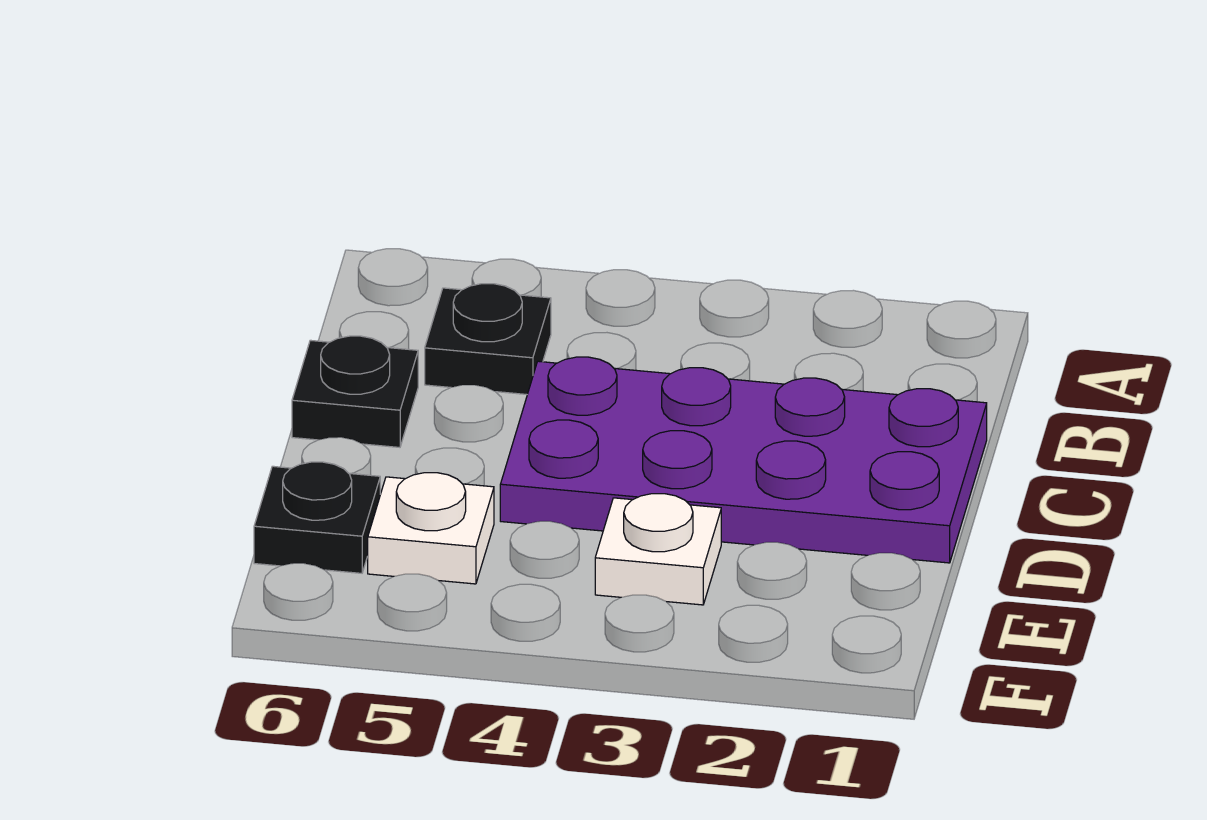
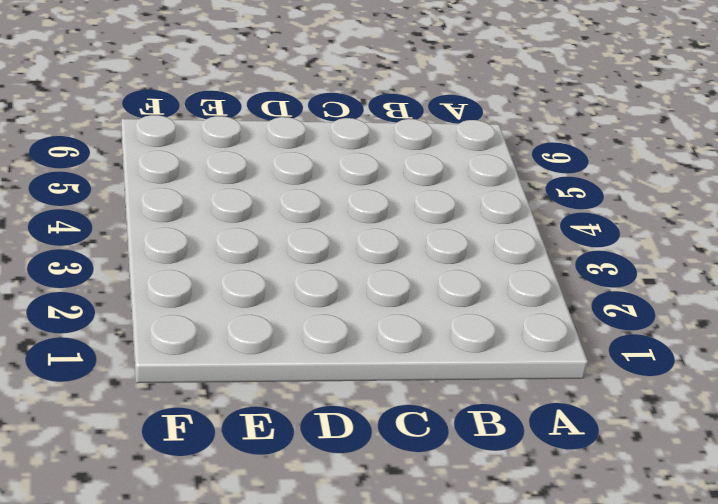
none -> black 1x1 plate [425,284,551,394]
none -> purple 2x4 plate [500,357,987,563]

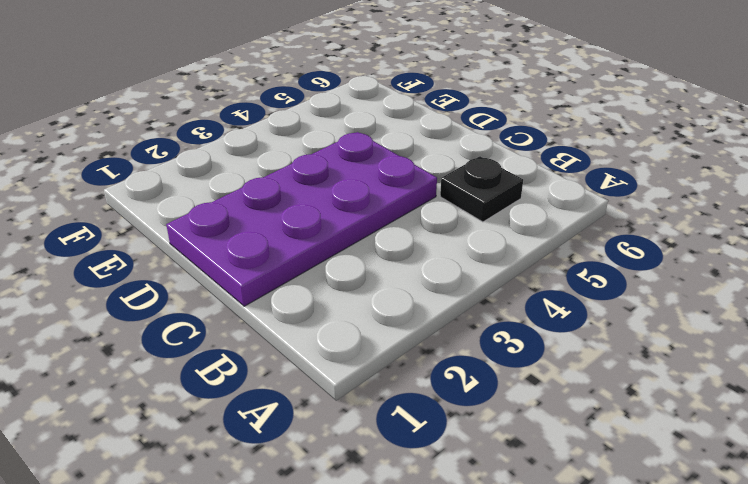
none -> black 1x1 plate [292,336,418,447]
none -> white 1x1 plate [595,494,721,605]

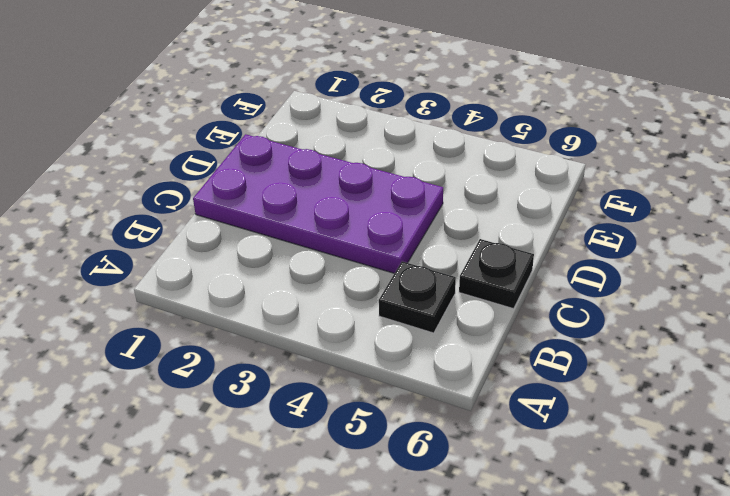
none -> white 1x1 plate [595,494,721,605]
none -> white 1x1 plate [368,473,494,584]

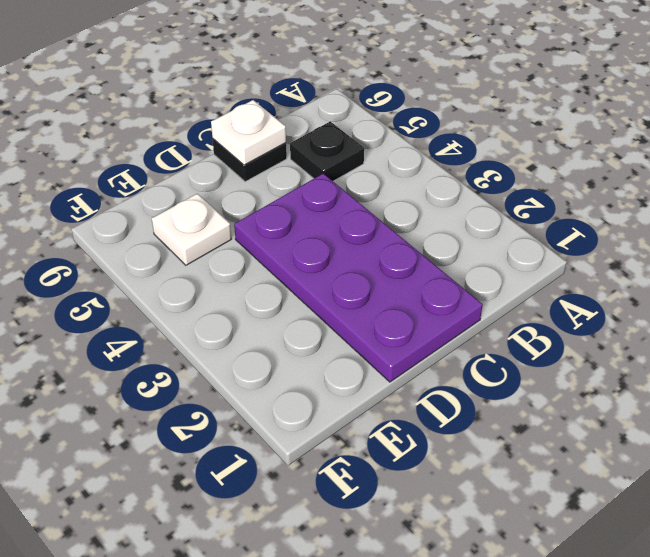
white 1x1 plate [211,100,286,165] -> white 1x1 plate moved to [595,494,721,605]
none -> black 1x1 plate [254,462,380,573]

